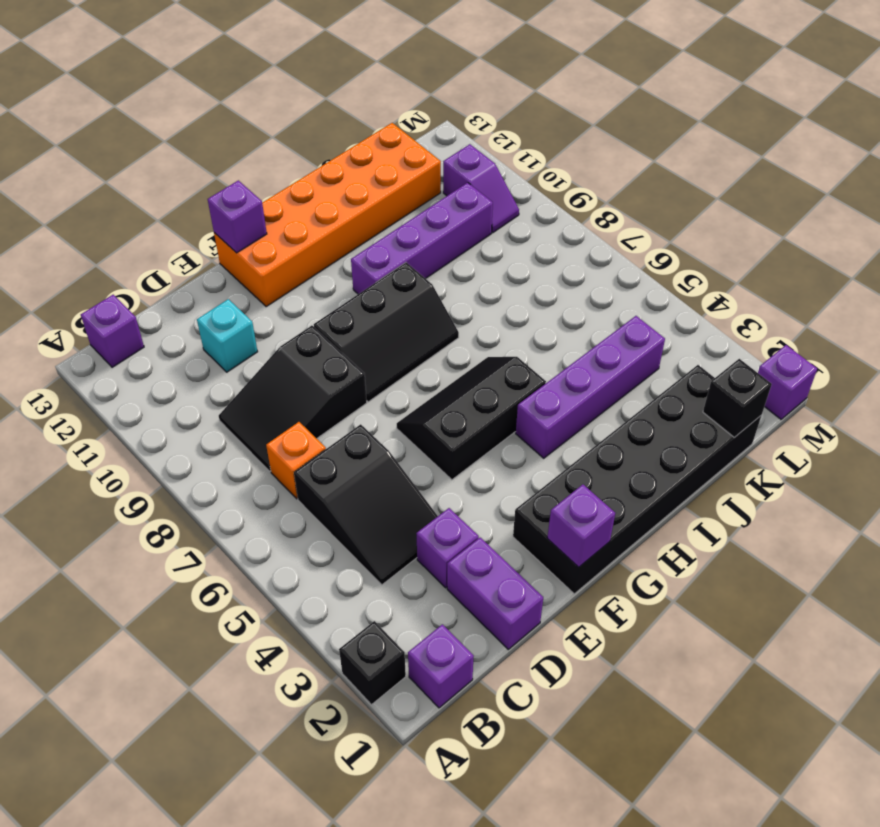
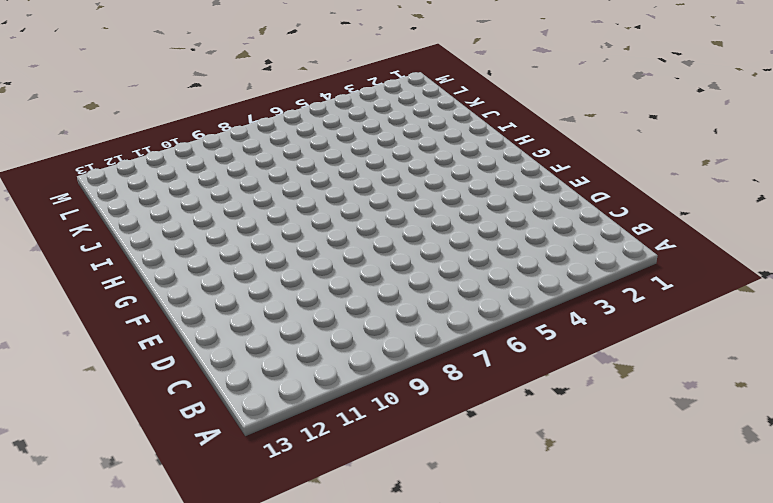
none -> black 1x1 brick [339,621,406,705]
none -> purple 1x1 brick [408,624,474,708]
none -> purple 1x1 brick [81,295,144,367]

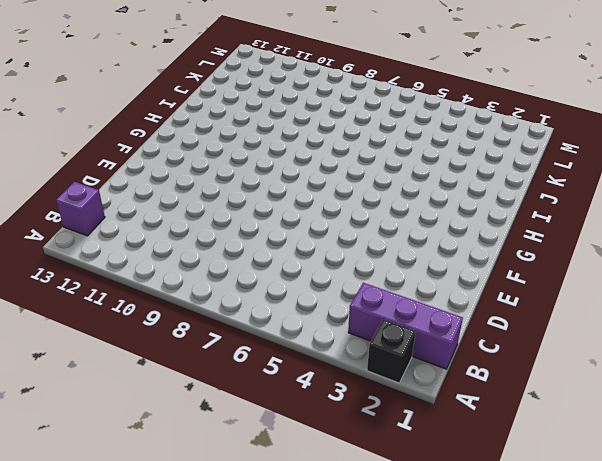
purple 1x3 brick [348,283,463,369] -> purple 1x1 brick [408,624,474,708]
none -> black 2x3 slope [294,424,438,585]
none -> orange 1x1 brick [266,422,326,499]
none -> black 2x3 slope [219,326,367,472]

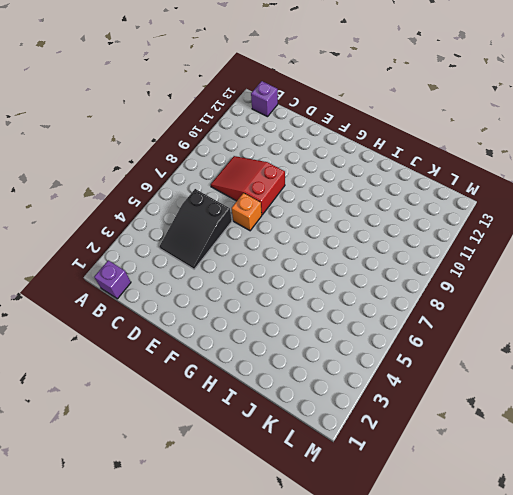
red 2x3 slope [211,156,285,215] -> black 2x3 slope [219,326,367,472]
orange 1x1 brick [232,193,262,231] -> orange 1x1 brick moved to [266,422,326,499]
none -> black 1x1 brick [339,621,406,705]
none -> purple 1x2 brick [447,538,543,649]
none -> purple 1x1 brick [416,508,479,588]

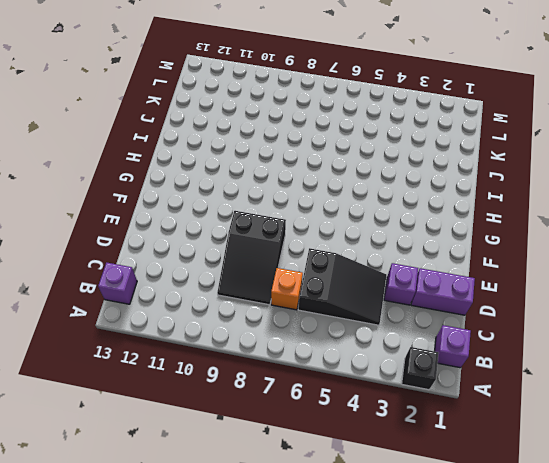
none -> cyan 1x1 brick [197,299,258,372]
none -> black 2x6 brick [513,365,761,594]
none -> black 2x3 slope [397,357,546,480]

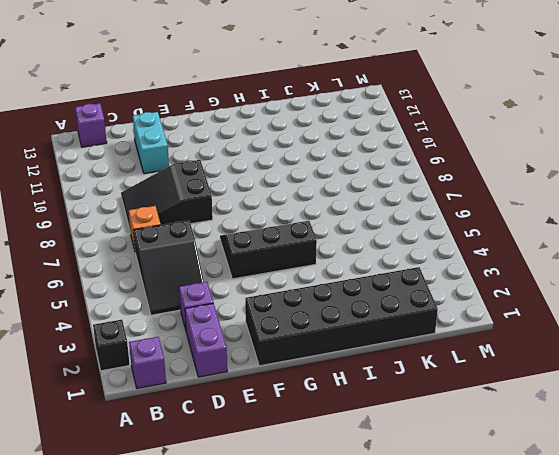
cyan 1x2 brick [133,112,169,174] -> cyan 1x1 brick [197,299,258,372]
none -> black 2x3 slope [314,263,459,402]
none -> orange 2x6 brick [214,123,441,307]
none -> purple 1x4 brick [516,316,665,458]

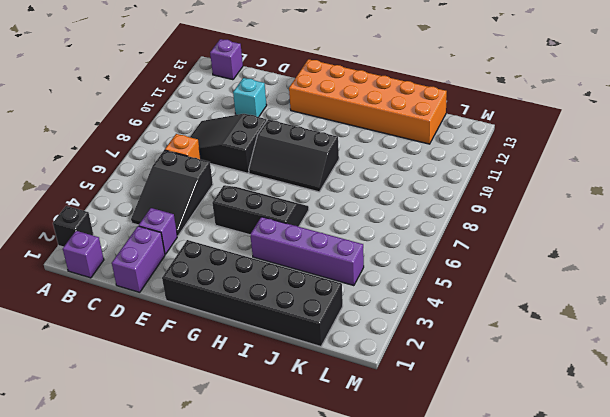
none -> purple 1x4 brick [351,183,493,294]
none -> purple 1x2 slope [443,144,519,233]
none -> purple 1x1 brick [758,345,817,419]

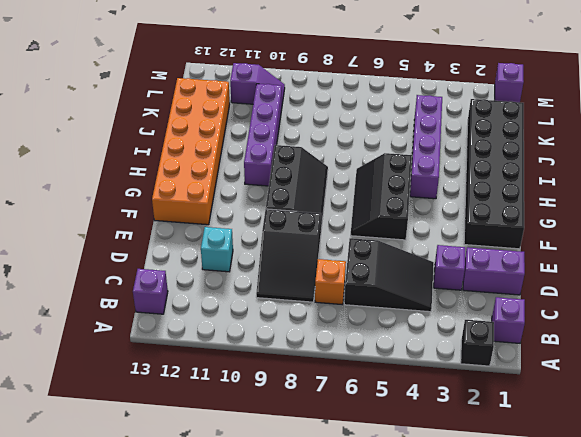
none -> purple 1x1 brick [547,485,615,567]
none -> purple 1x1 brick [208,180,267,253]
none -> black 1x1 brick [703,359,772,438]

